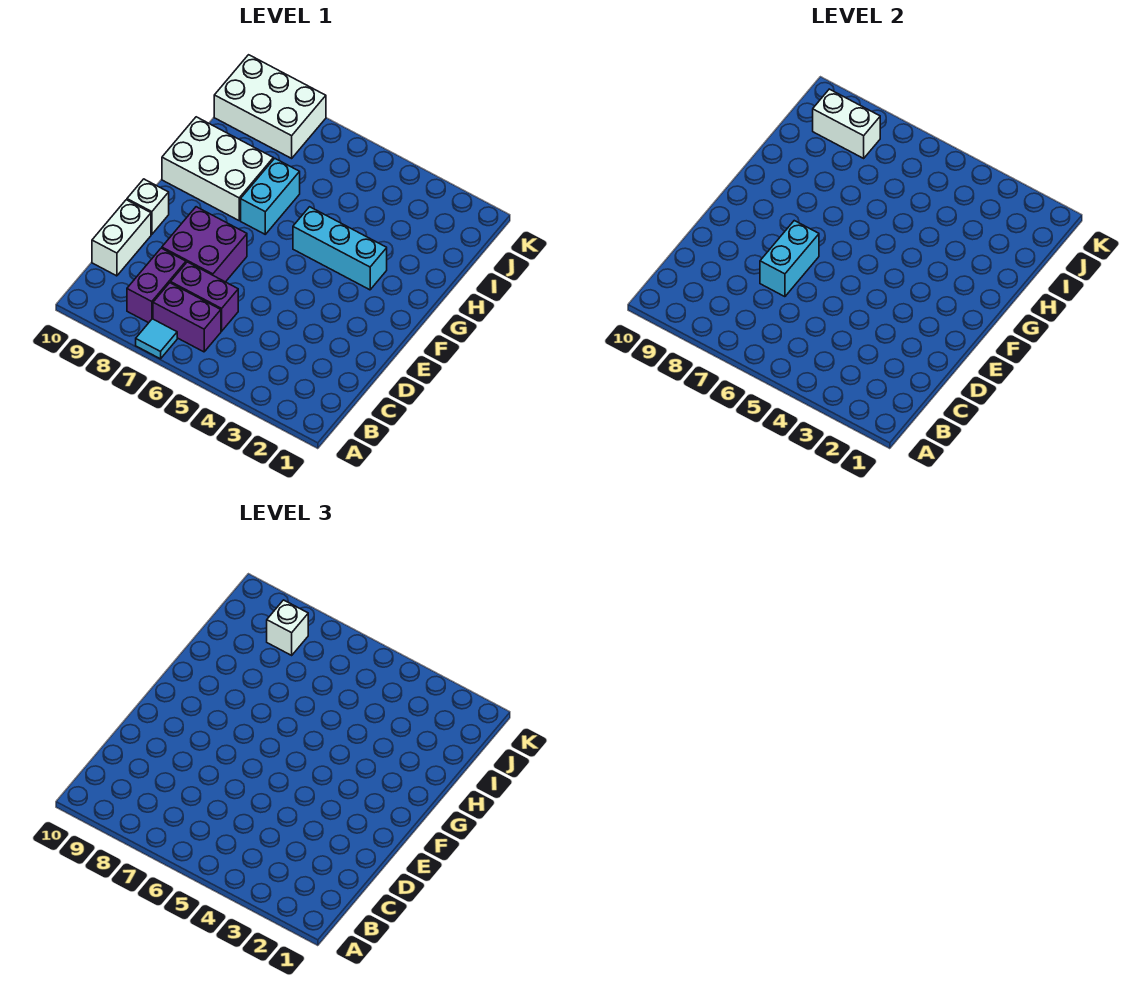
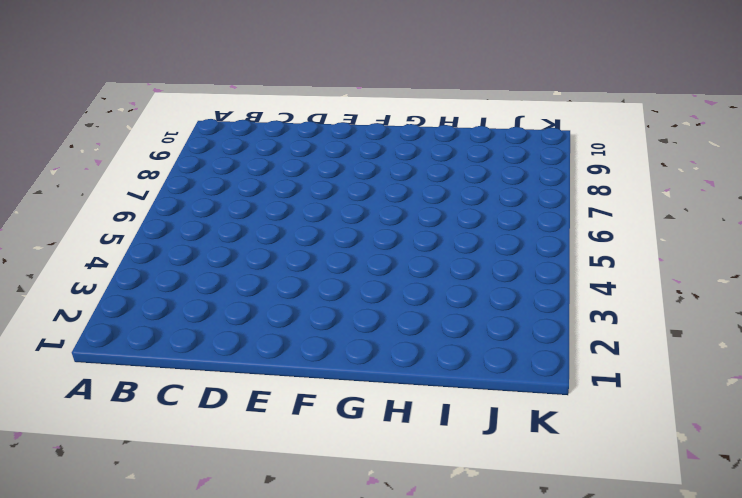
none -> cyan 1x1 tile [136,319,177,359]
none -> purple 1x2 brick [153,283,221,352]
none -> purple 1x2 brick [127,248,186,323]

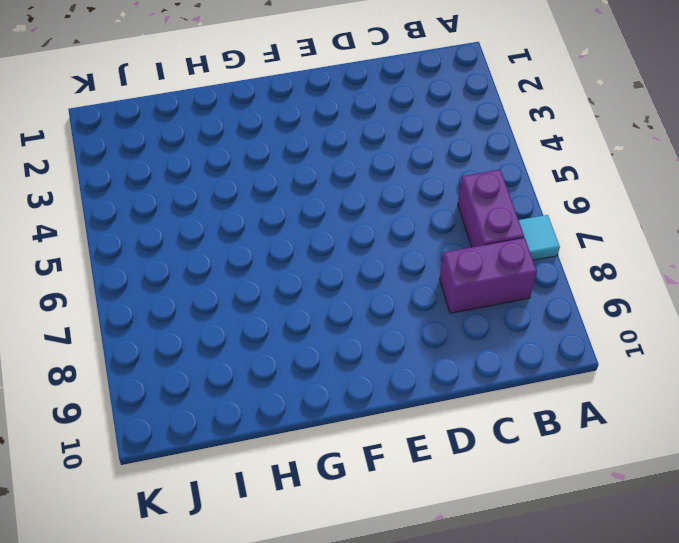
none -> purple 1x2 brick [171,262,238,331]
none -> white 1x2 brick [92,200,151,276]
none -> purple 2x2 brick [162,207,247,282]

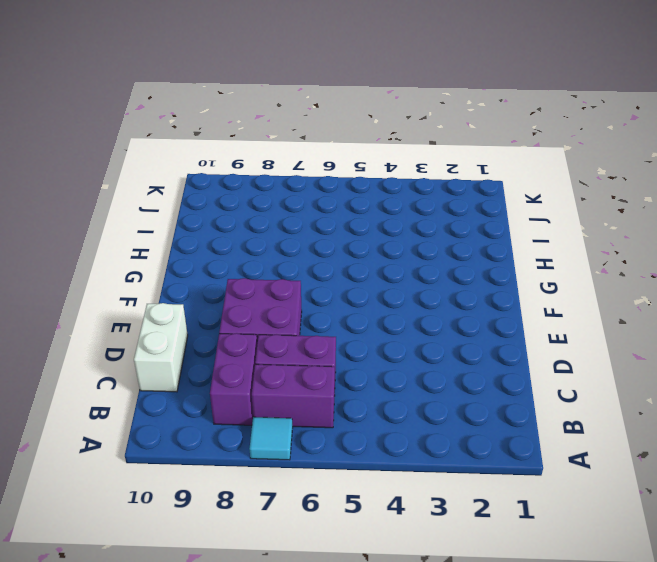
none -> white 1x1 brick [127,179,169,234]
none -> cyan 1x3 brick [293,207,387,290]
none -> cyan 1x2 brick [241,158,300,234]

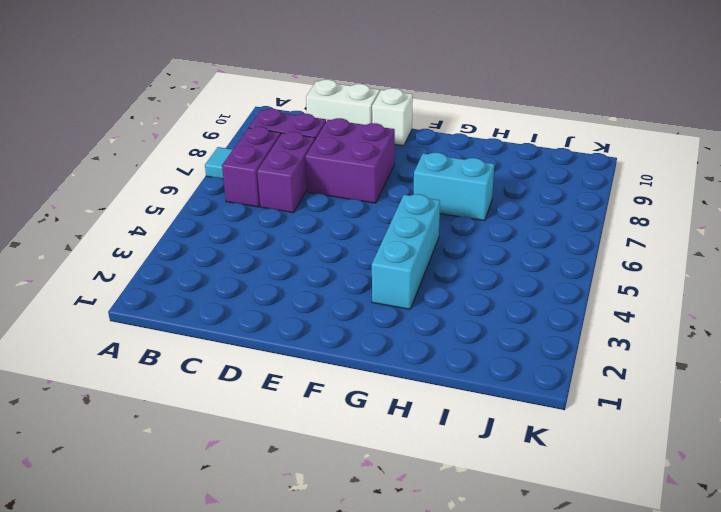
none -> white 2x3 brick [162,117,273,220]
none -> white 2x3 brick [214,55,326,158]
none -> cyan 1x2 brick [760,221,819,297]

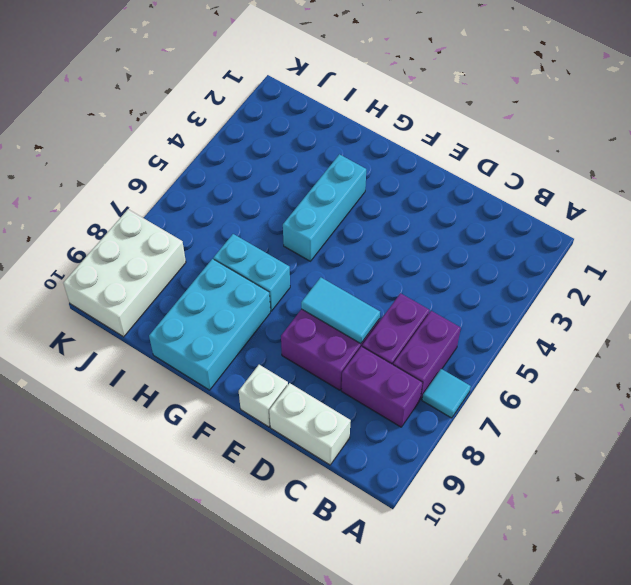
cyan 1x2 tile [301,277,380,344] -> cyan 1x2 brick [760,221,819,297]
cyan 2x3 brick [149,259,270,390] -> white 2x3 brick [162,117,273,220]
none -> white 1x2 brick [813,89,880,158]
none -> white 1x1 brick [267,600,308,655]

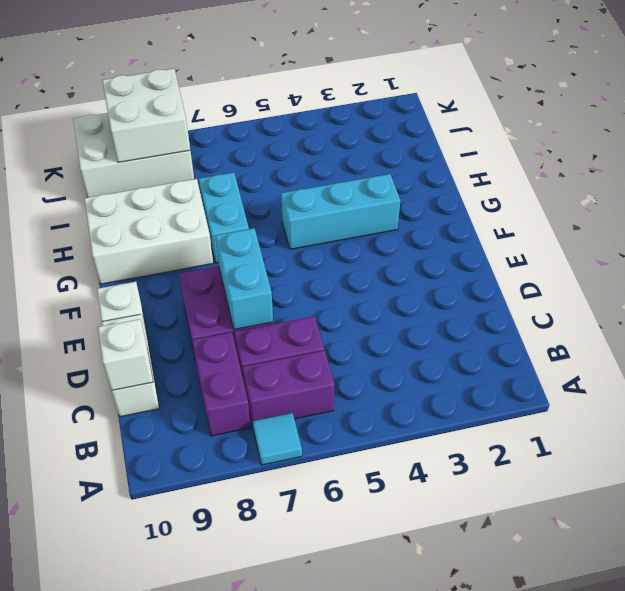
white 1x1 brick [98,319,153,390] -> white 1x1 brick moved to [267,600,308,655]
white 2x2 brick [102,69,190,162] -> white 1x2 brick [813,89,880,158]

